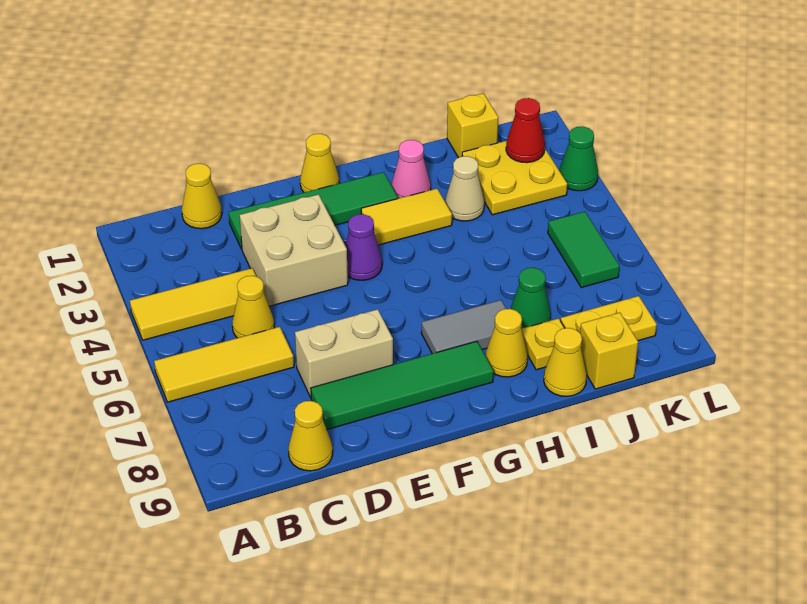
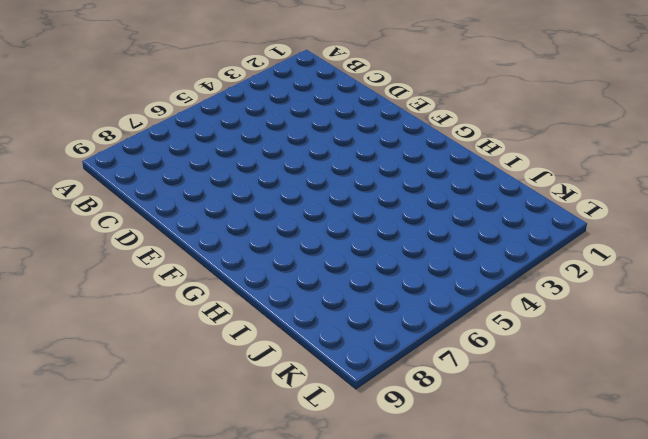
none -> yellow 1x3 tile [130,268,256,340]
none -> yellow 1x3 tile [154,327,294,402]
none -> yellow 1x1 cone [182,163,222,229]

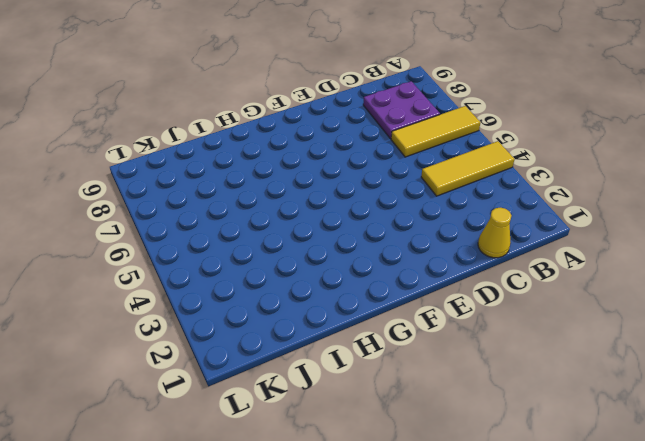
purple 2x2 plate [363,81,440,139] -> none
none -> yellow 1x1 cone [232,276,274,338]
none -> yellow 1x1 cone [288,401,333,471]
none -> green 1x4 tile [229,172,398,249]

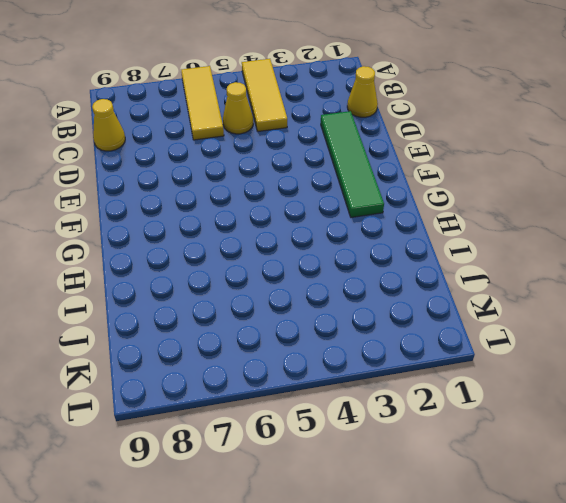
none -> tan 2x2 brick [240,194,348,306]
none -> tan 1x2 brick [295,309,393,397]
none -> green 1x4 tile [311,341,493,430]

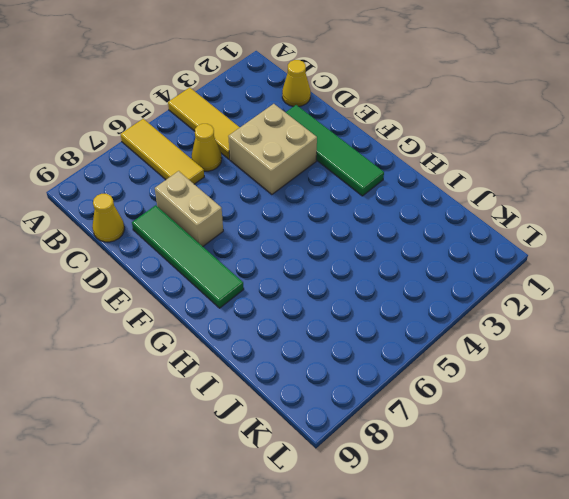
none -> yellow 1x1 cone [300,134,339,192]
none -> purple 1x1 cone [345,214,382,280]
none -> yellow 1x2 tile [361,189,452,245]

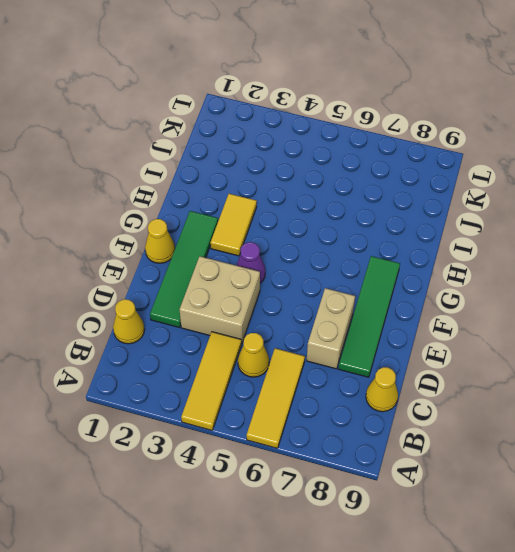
none -> grey 1x2 tile [421,300,506,354]
none -> pink 1x1 cone [392,140,431,198]
none -> yellow 1x1 cone [486,309,528,377]

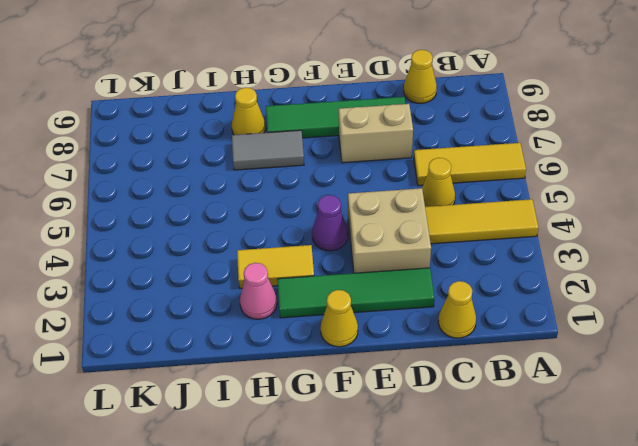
none -> tan 1x1 cone [445,156,484,221]
none -> green 1x1 cone [510,268,551,329]
none -> yellow 1x1 plate [522,318,564,370]

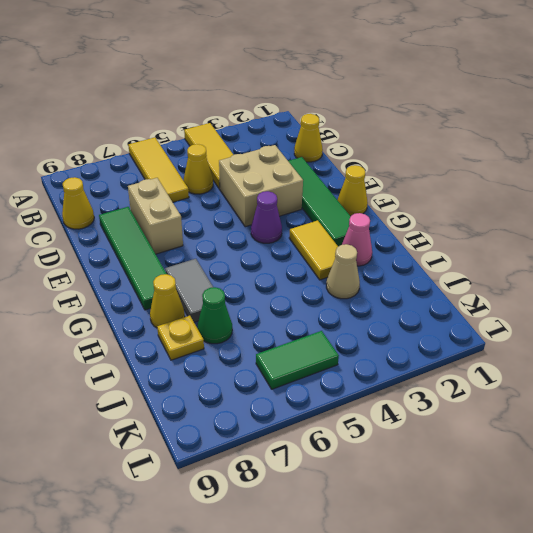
none -> yellow 1x1 cone [544,328,587,396]
none -> yellow 1x1 brick [447,93,498,158]
none -> yellow 2x2 plate [462,141,567,215]

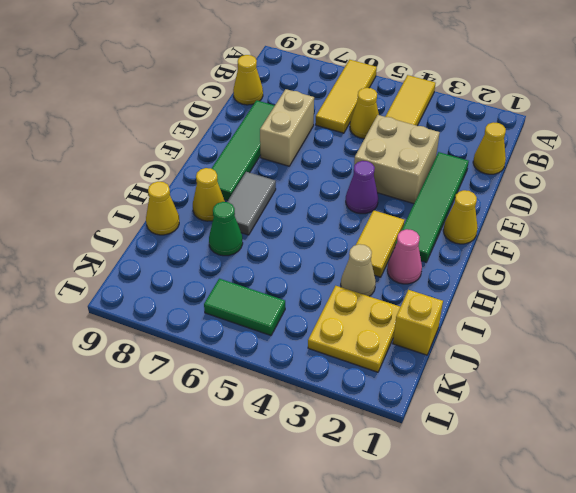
none -> yellow 1x1 plate [522,318,564,370]
none -> yellow 1x2 plate [561,296,657,341]
none -> yellow 1x1 brick [580,313,638,389]

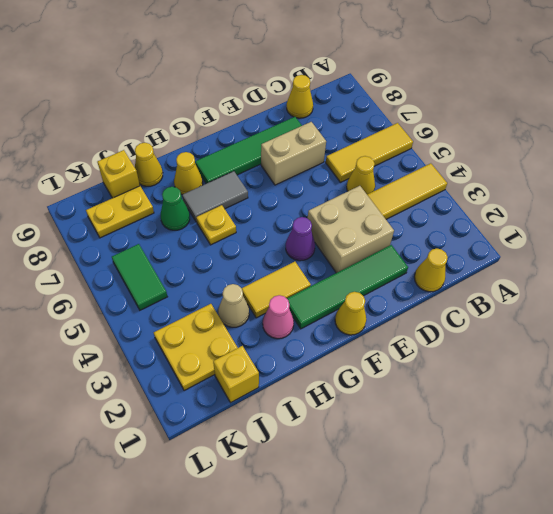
yellow 1x1 plate [196,205,236,245] -> yellow 1x1 plate moved to [522,318,564,370]
none -> green 1x1 cone [559,126,598,191]
none -> red 1x1 cone [506,98,545,163]

